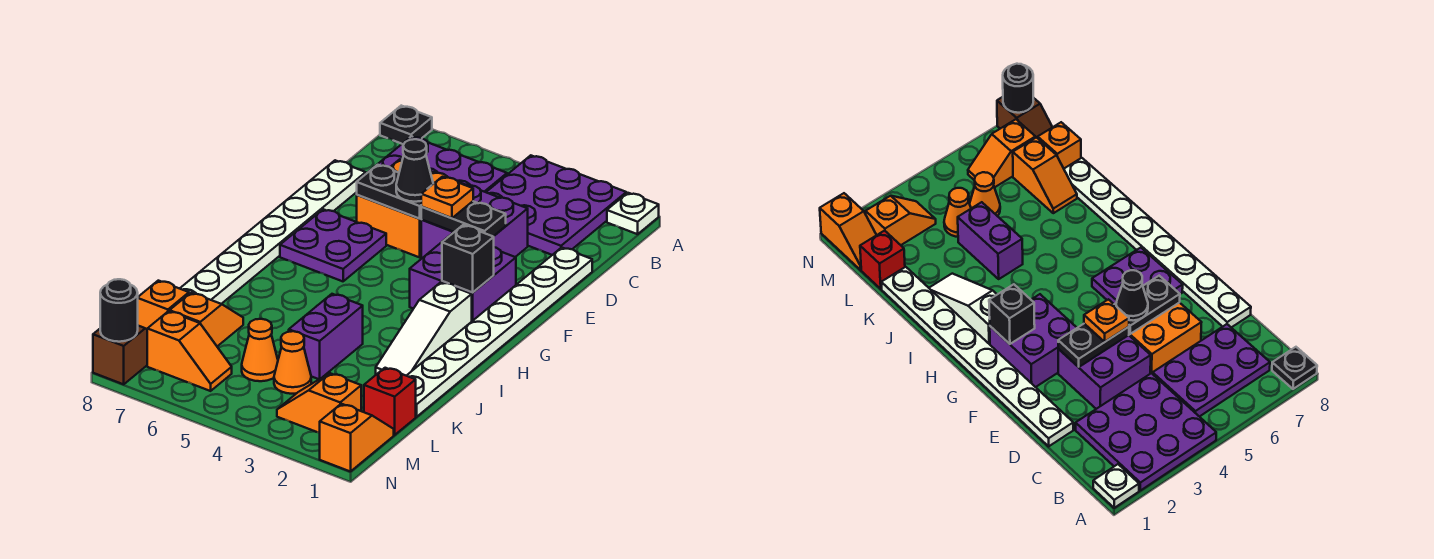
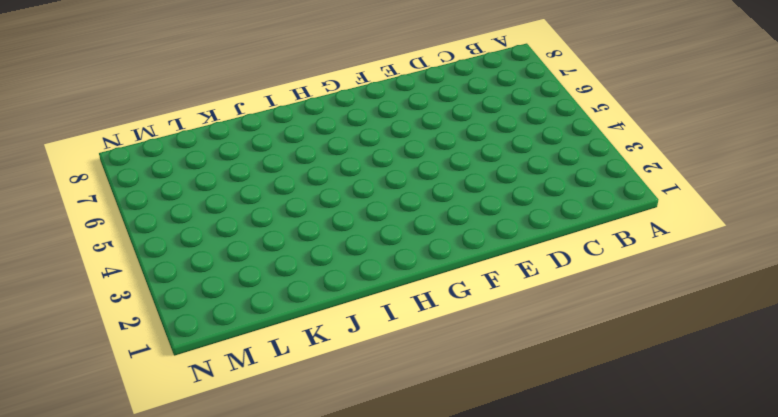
none -> white 1x1 plate [607,193,659,234]
none -> purple 3x3 plate [486,155,626,255]
none -> black 1x1 plate [380,106,432,144]

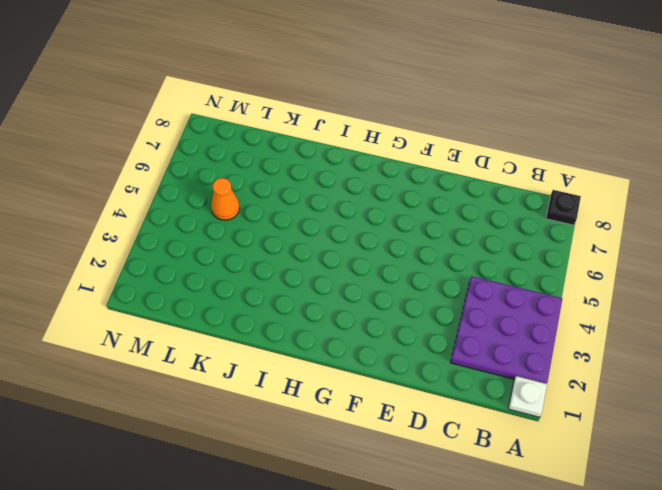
none -> purple 2x3 plate [372,136,507,192]
none -> white 1x8 plate [407,247,592,417]
none -> purple 2x2 brick [421,184,528,258]

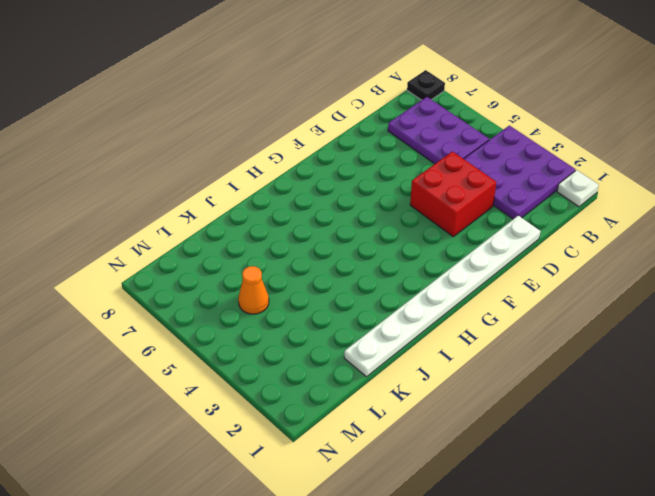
red 2x2 brick [410,151,496,237] -> purple 2x2 brick [421,184,528,258]
none -> orange 2x2 brick [357,159,463,257]
none -> white 1x8 plate [180,160,366,304]
none -> purple 2x2 brick [410,233,516,321]

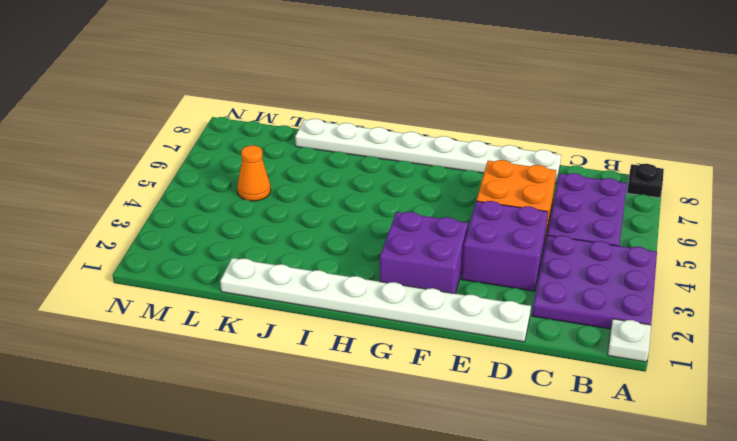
none -> purple 2x2 plate [280,209,386,281]
none -> white 1x3 slope [376,282,472,376]
none -> purple 1x2 brick [289,294,363,379]

